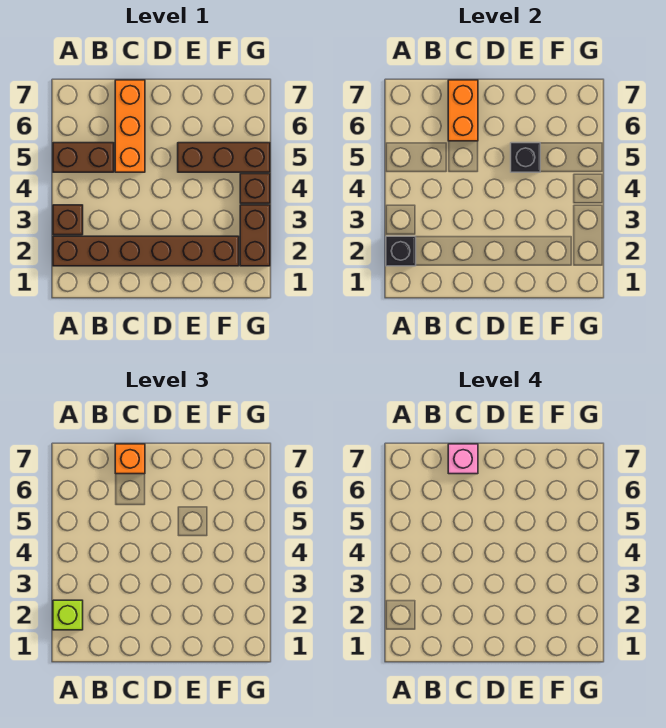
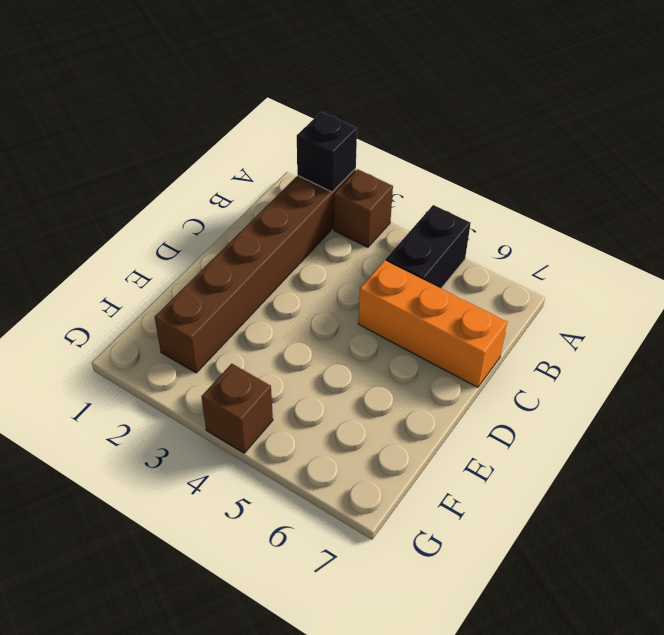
black 1x2 brick [386,205,471,288] -> brown 1x2 brick [53,143,114,172]
none -> brown 1x3 brick [178,143,270,172]
none -> brown 1x2 brick [240,205,270,266]
none -> orange 1x2 brick [448,80,478,141]

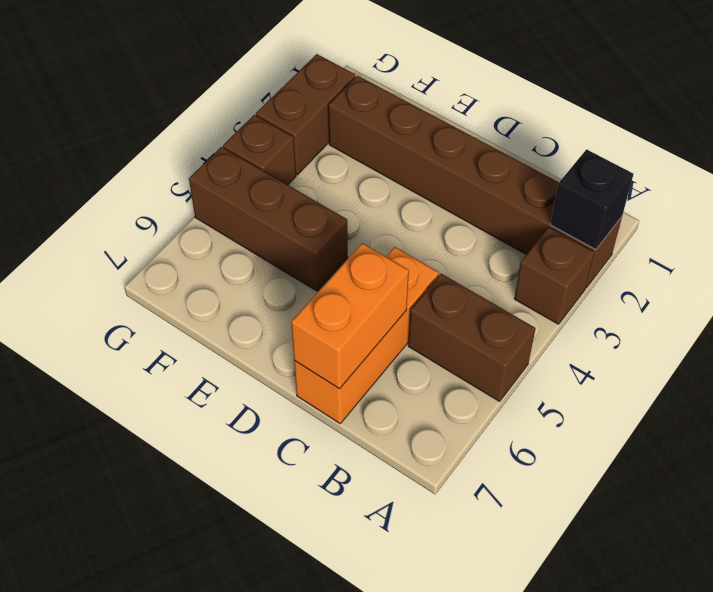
none -> black 1x1 brick [511,143,540,172]
none -> lime 1x1 brick [53,600,83,630]
none -> orange 1x1 brick [115,444,145,474]

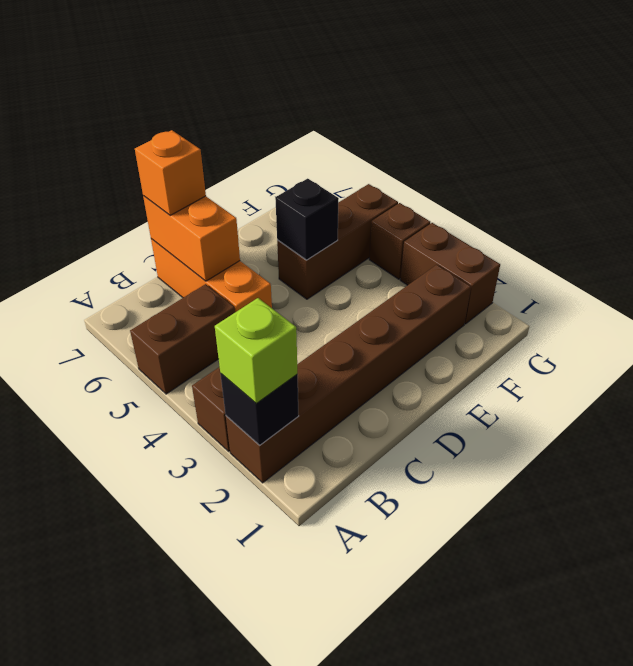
none -> pink 1x1 brick [448,444,478,474]

